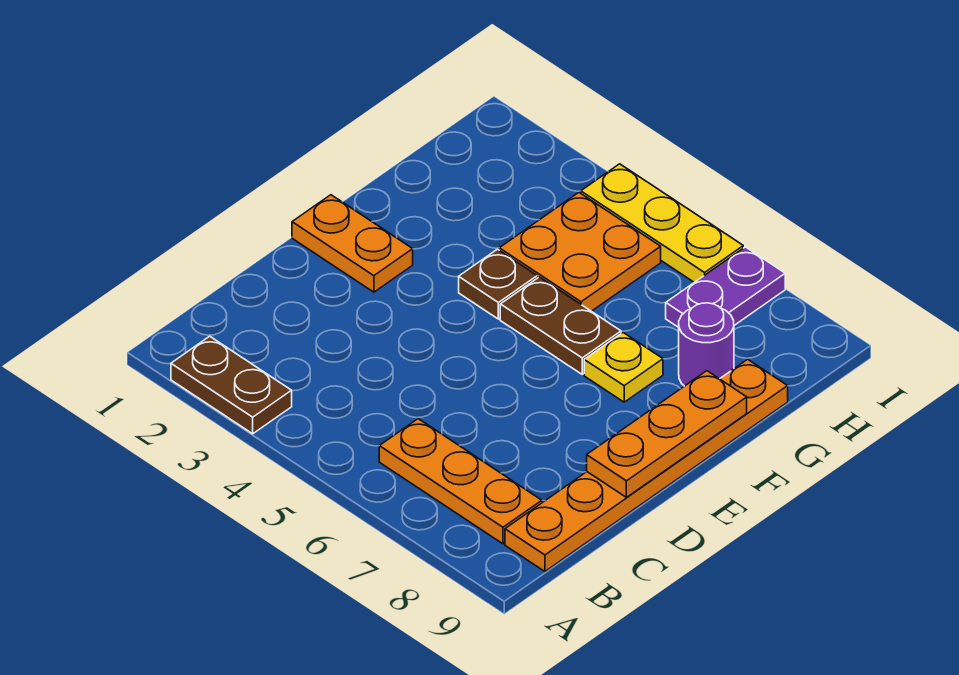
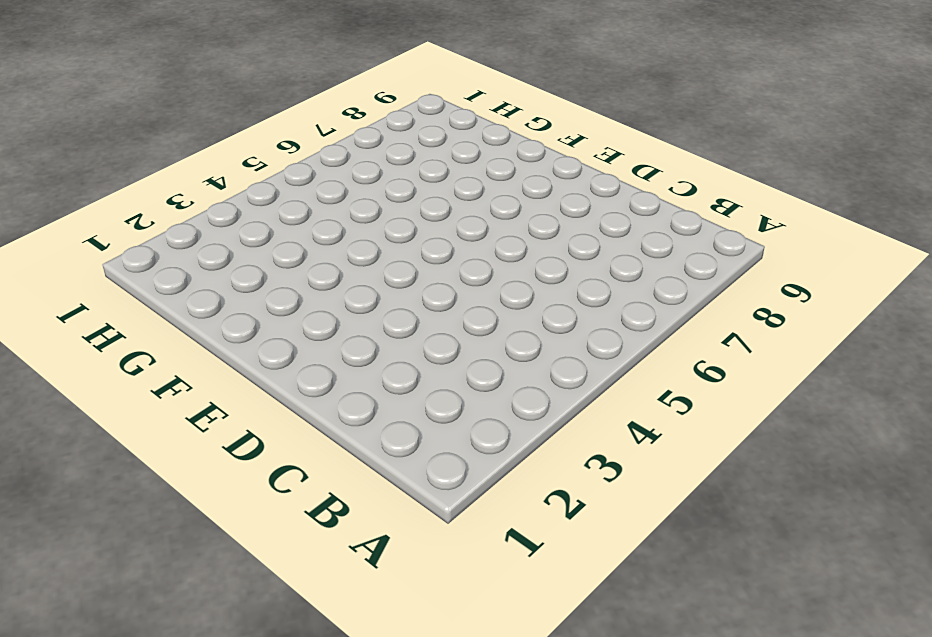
none -> brown 1x2 plate [171,336,292,434]
none -> orange 1x3 plate [379,419,542,544]
none -> orange 1x6 plate [505,359,788,571]

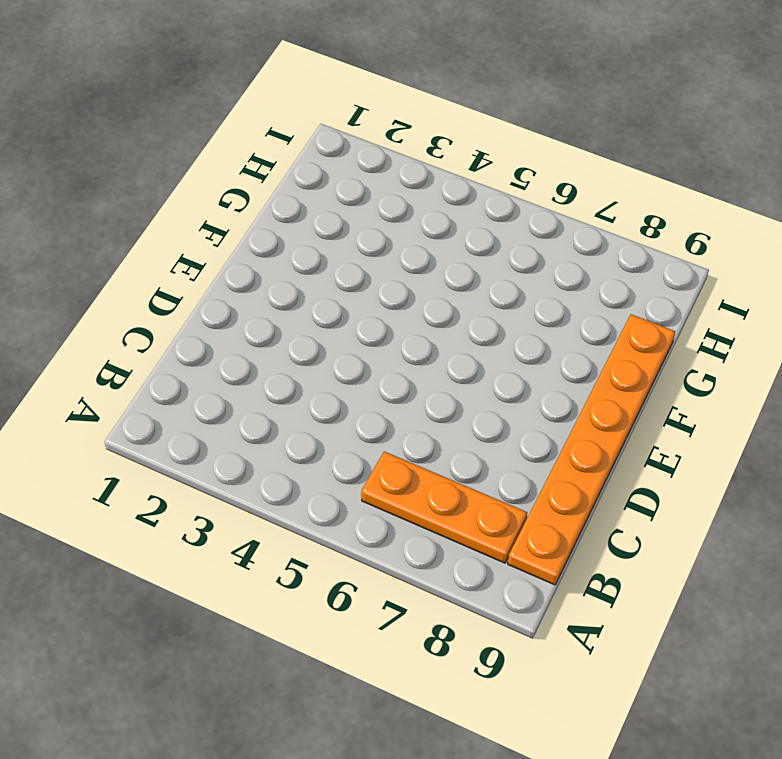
none -> brown 1x2 plate [171,336,292,434]
none -> orange 1x2 plate [292,195,413,292]
none -> brown 1x1 plate [459,249,537,319]

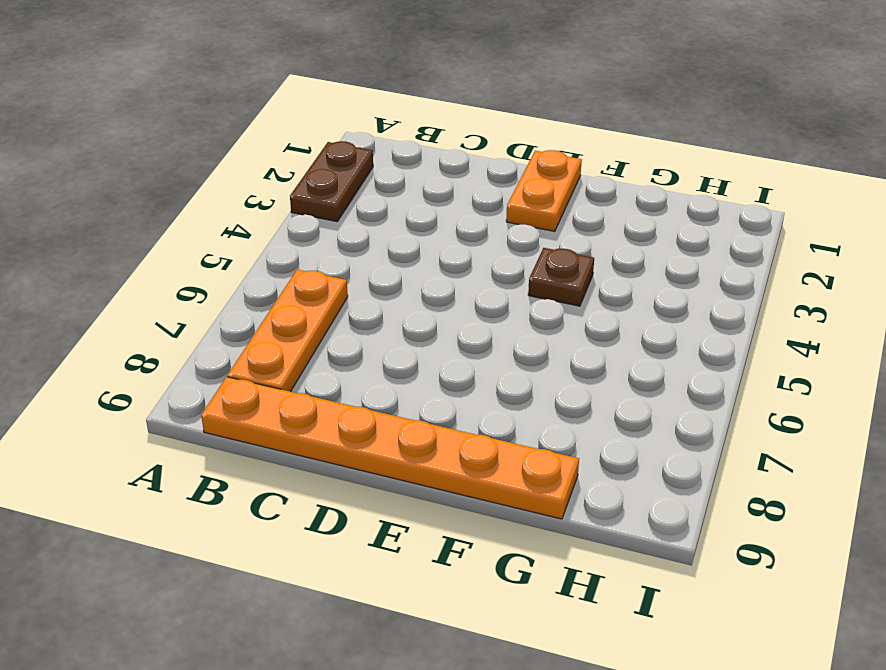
none -> brown 1x2 plate [500,277,621,374]
none -> yellow 1x1 plate [584,333,663,402]
none -> orange 2x2 plate [499,193,661,311]

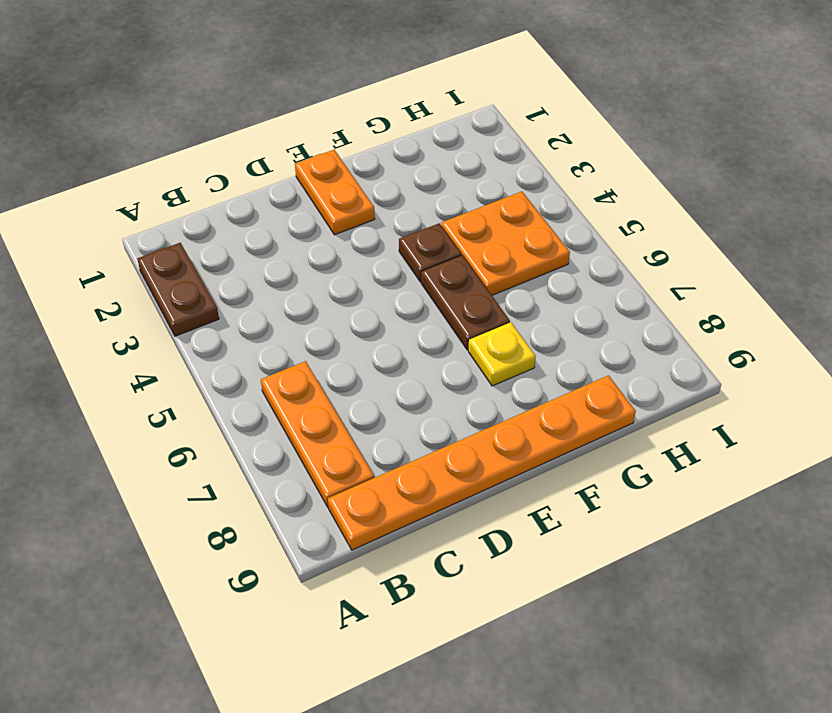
none -> purple 1x1 round brick [679,303,734,386]
none -> purple 1x2 plate [666,247,785,327]
none -> yellow 1x3 plate [581,164,743,282]

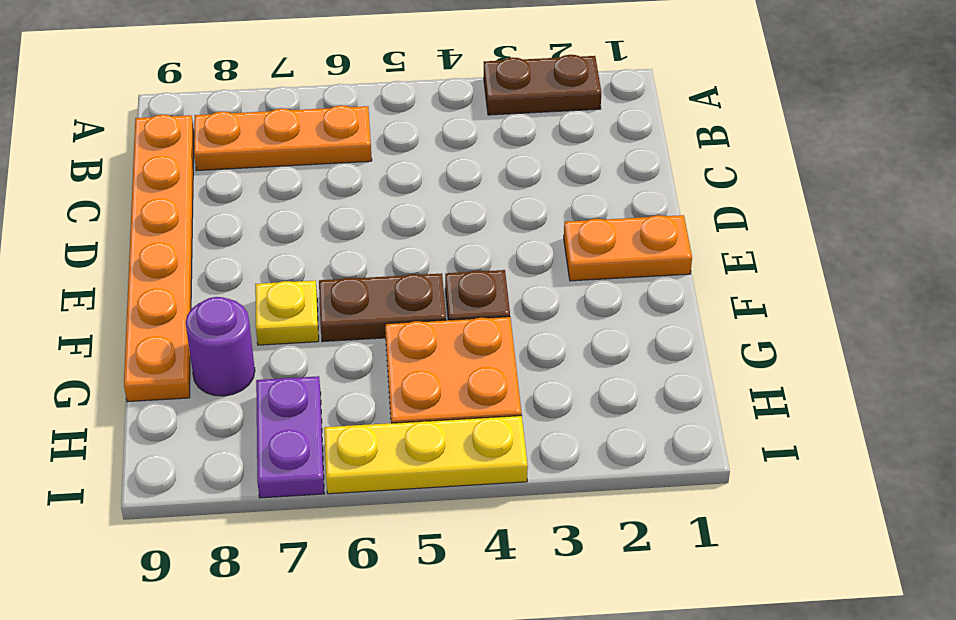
none -> orange 1x3 plate [587,371,747,497]

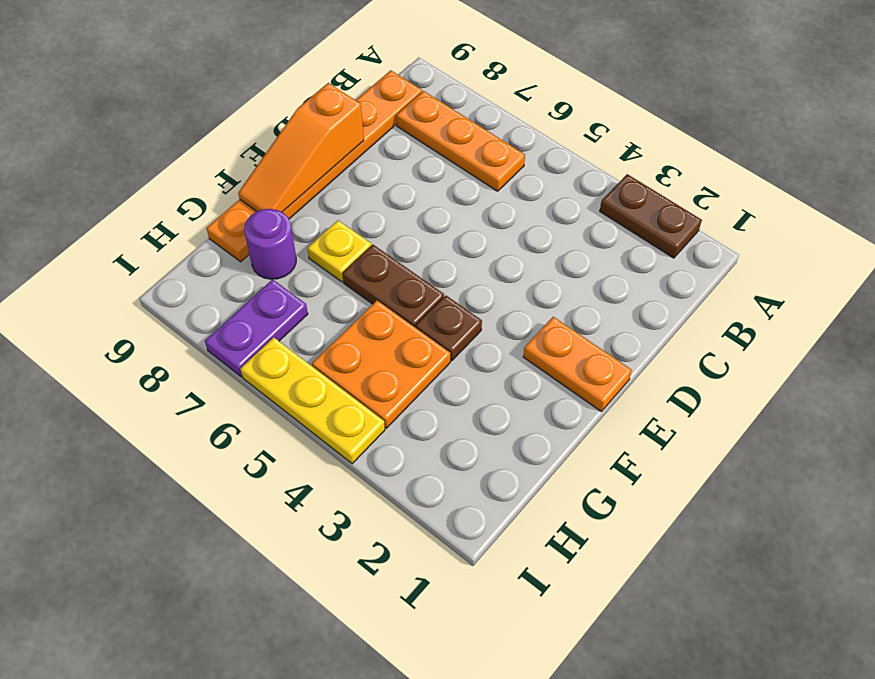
orange 1x3 slope [238,83,364,212] -> orange 1x3 plate [587,371,747,497]

